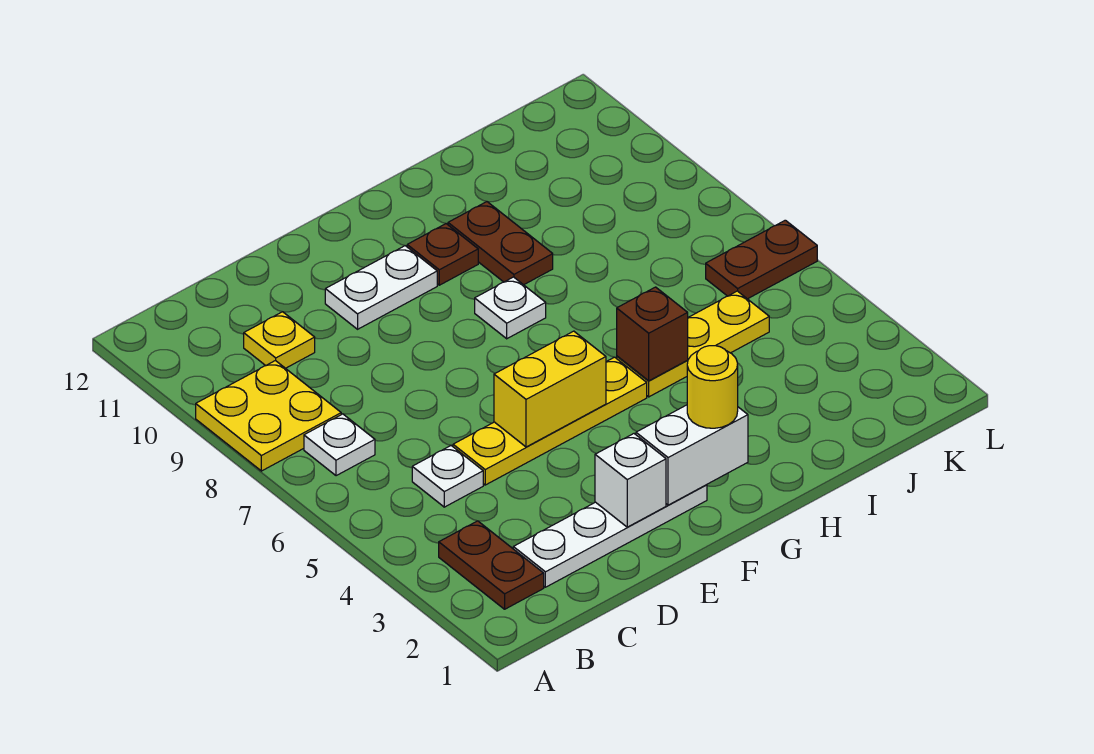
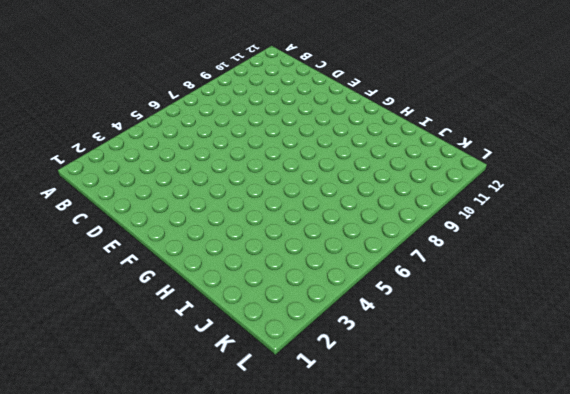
none -> yellow 2x2 plate [196,360,341,471]
none -> brown 1x2 plate [439,521,544,609]
none -> white 1x1 plate [304,414,375,476]

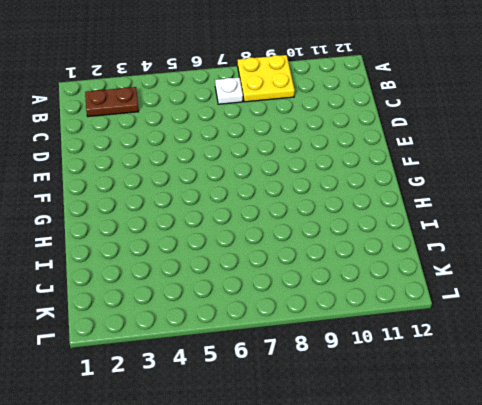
none -> white 1x4 plate [513,485,707,587]
none -> white 1x1 plate [412,446,483,507]
none -> yellow 1x1 plate [244,312,315,368]

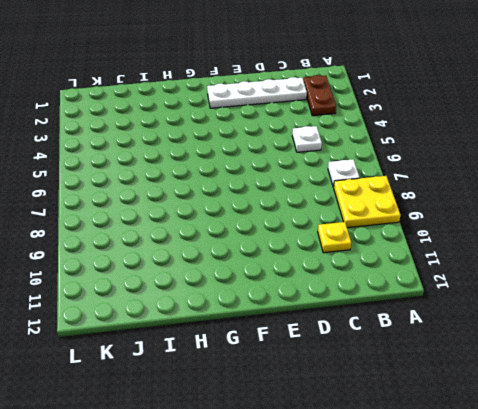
none -> yellow 1x4 plate [453,357,647,485]
none -> white 1x2 plate [325,246,437,329]
none -> white 1x1 plate [475,277,546,339]

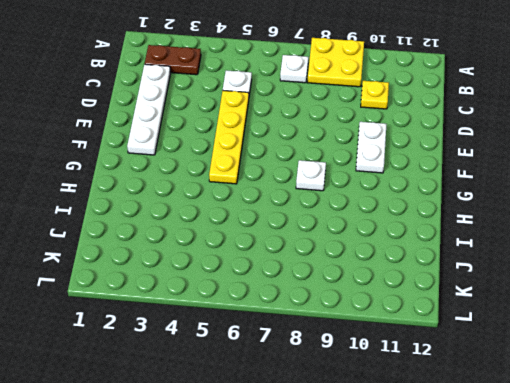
none -> brown 1x1 plate [407,224,478,285]
none -> yellow 1x3 plate [617,291,769,397]
none -> brown 1x2 plate [448,202,553,285]

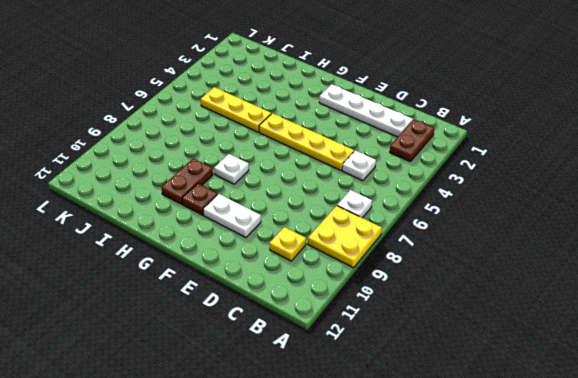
none -> brown 1x2 plate [706,220,817,299]
none -> white 1x1 brick [595,434,666,527]
none -> yellow 1x2 brick [494,331,606,447]

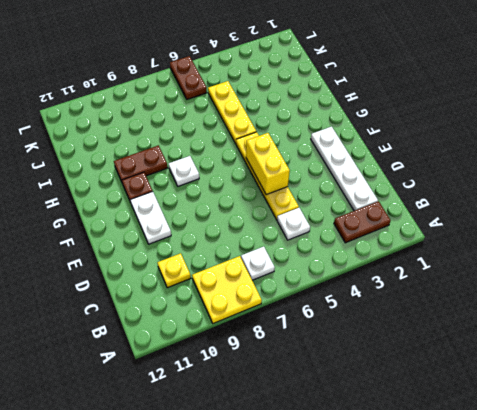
none -> white 1x1 brick [595,434,666,527]
none -> white 1x2 brick [636,405,748,505]
none -> brown 1x1 brick [617,287,688,381]

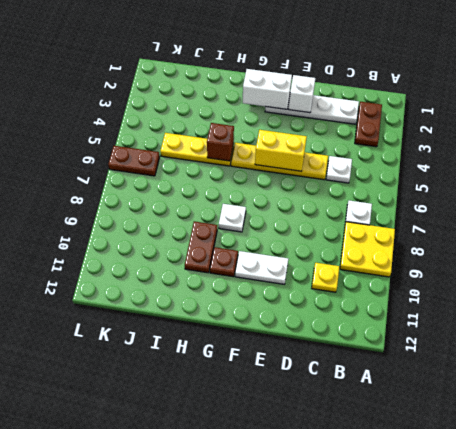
none -> yellow 1x1 round brick [687,346,738,428]

